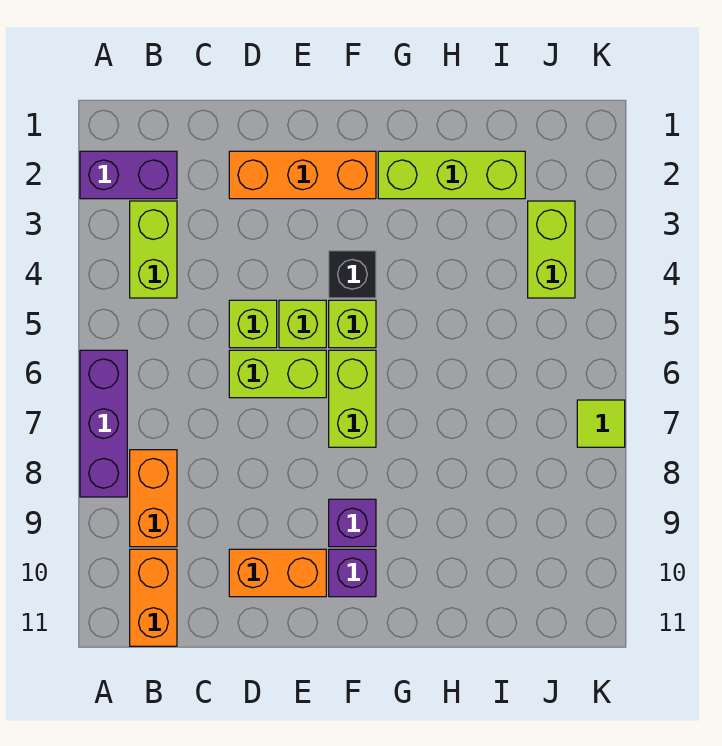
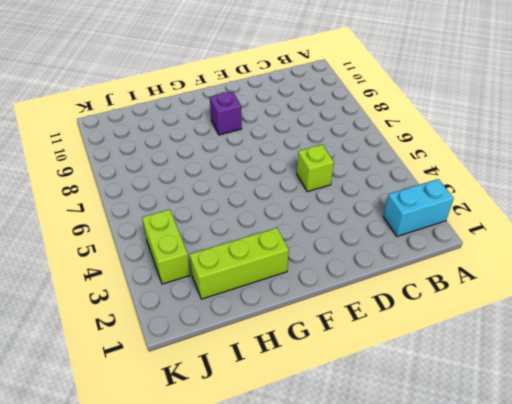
cyan 1x2 brick [383,179,454,236] -> purple 1x2 brick [80,151,177,199]
none -> purple 1x3 brick [80,350,127,497]
none -> lime 1x2 brick [130,201,177,298]
none -> orange 1x2 brick [130,450,177,547]

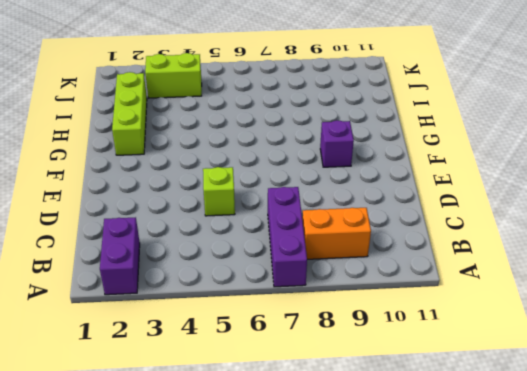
purple 1x3 brick [268,187,307,287] -> purple 1x3 brick turned to [80,350,127,497]
none -> lime 1x2 brick [130,201,177,298]
none -> orange 1x2 brick [130,549,177,646]
none -> orange 1x3 brick [229,151,376,199]

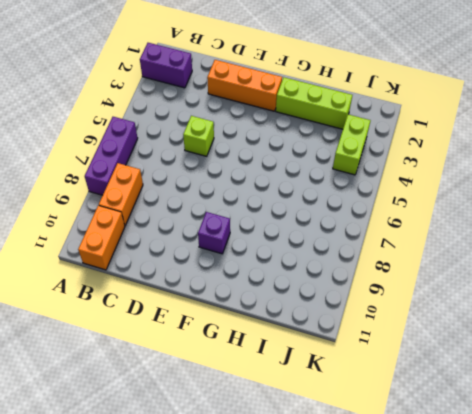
none -> lime 1x2 brick [130,201,177,298]
none -> lime 1x2 brick [229,350,326,398]
none -> orange 1x2 brick [229,549,326,597]

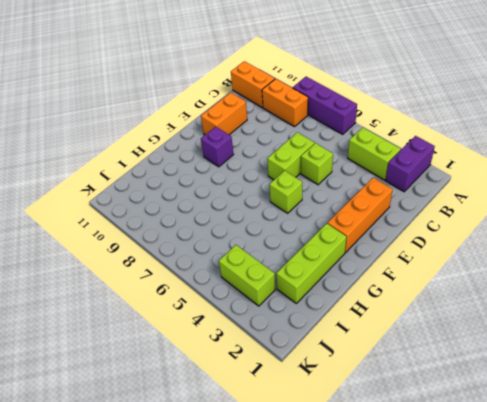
none -> lime 1x1 brick [279,300,326,348]
none -> black 1x1 brick [329,251,376,298]
none -> lime 1x2 brick [329,350,376,447]

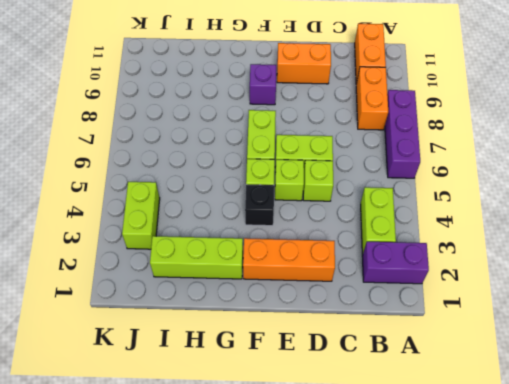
none -> purple 1x1 brick [329,549,376,597]
none -> lime 1x1 tile [577,400,625,447]

